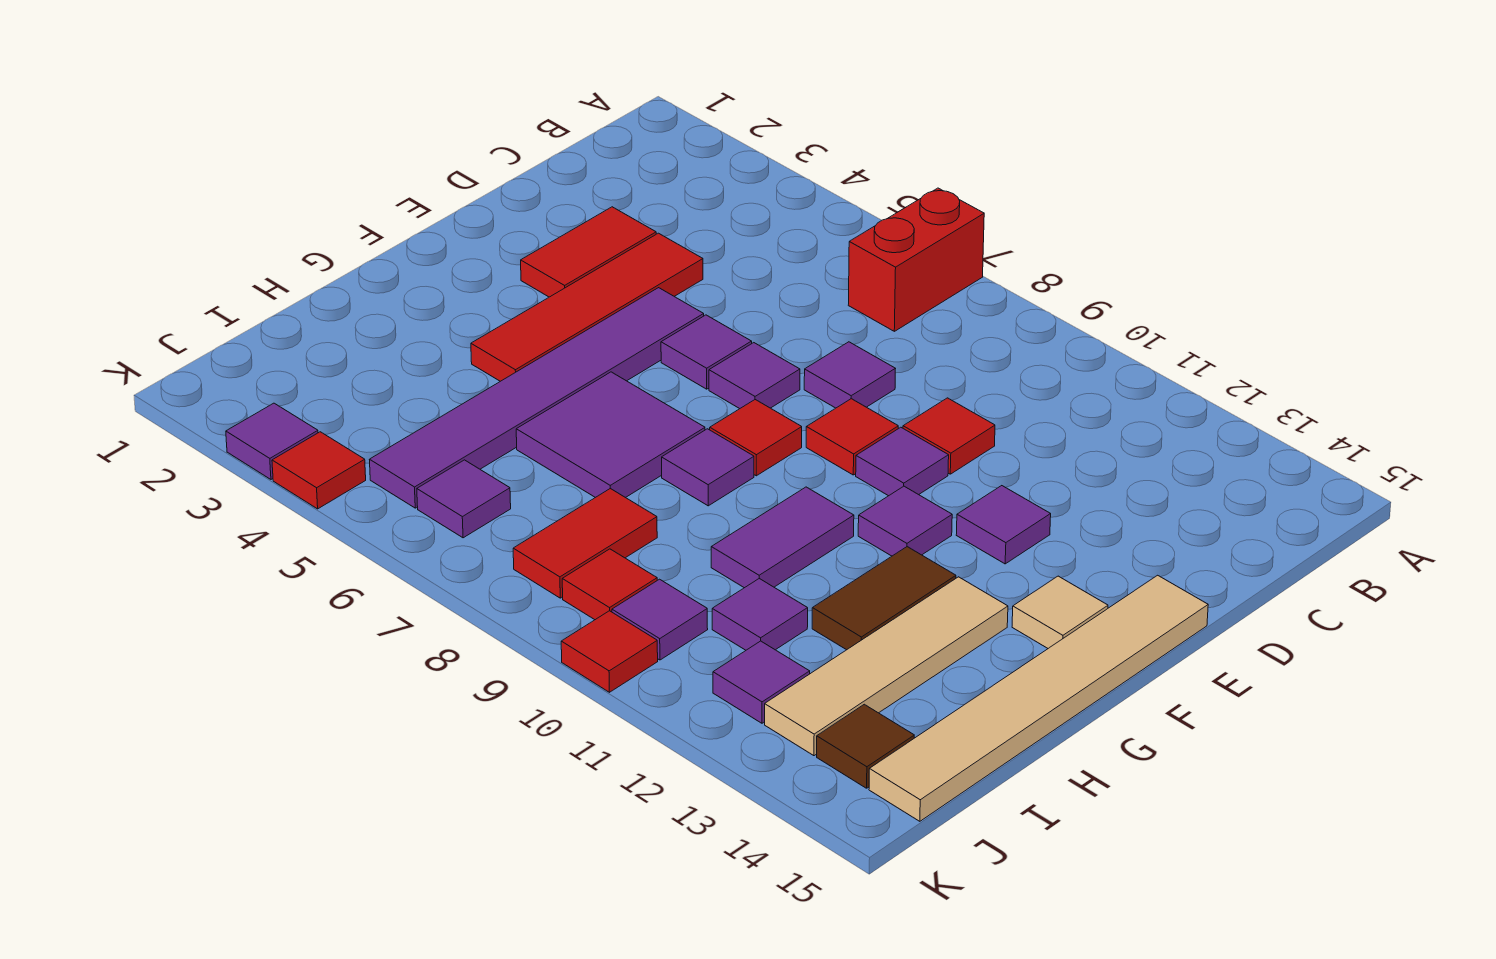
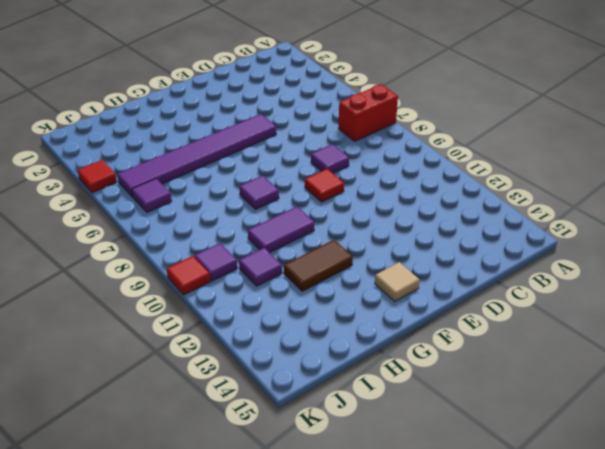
none -> red 1x2 tile [521,207,656,297]
none -> red 1x4 tile [471,233,703,381]
none -> red 1x1 tile [903,398,995,474]
none -> purple 1x1 tile [661,315,752,389]

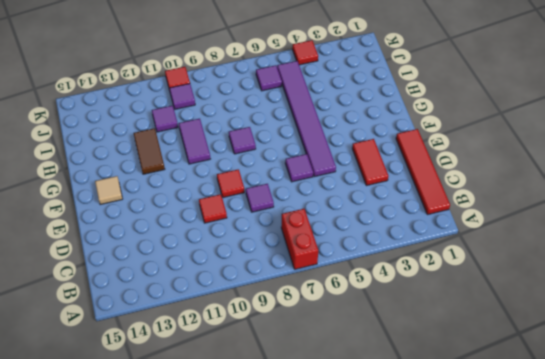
red 1x4 tile [396,129,450,215] -> red 1x4 tile moved to [471,233,703,381]
none -> purple 1x1 tile [709,343,800,409]
none -> purple 1x1 tile [856,427,949,496]
none -> purple 1x1 tile [956,486,1051,564]
none -> tan 1x6 tile [869,575,1208,821]

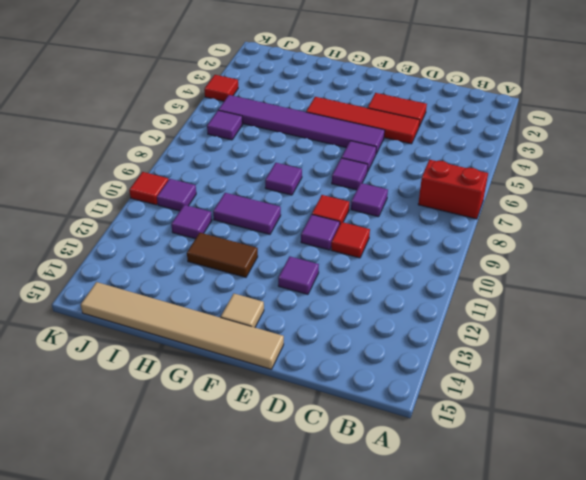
none -> red 1x1 tile [710,400,802,476]
none -> purple 1x1 tile [858,486,952,556]
none -> purple 2x2 tile [516,372,705,498]
none -> tan 1x4 tile [765,577,1008,756]

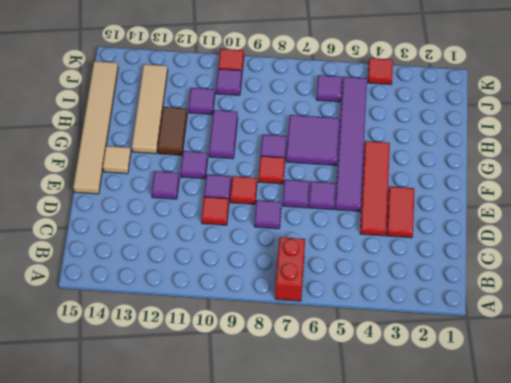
none -> red 1x2 tile [513,489,657,598]
none -> red 1x1 tile [562,549,657,620]
none -> purple 1x1 tile [713,641,810,723]
none -> brown 1x1 tile [817,704,914,788]

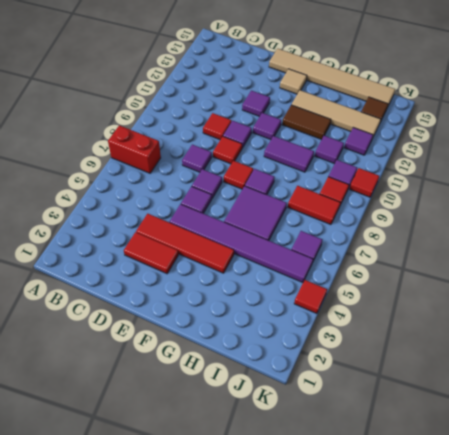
none -> purple 1x1 tile [226,403,318,479]

